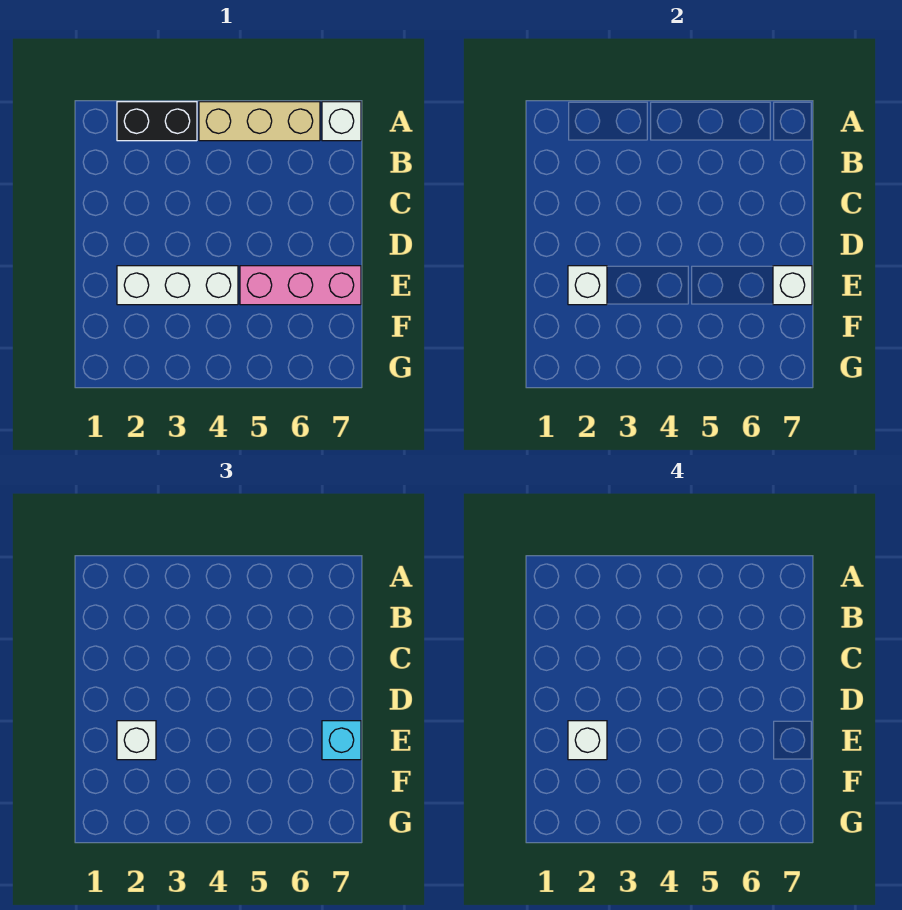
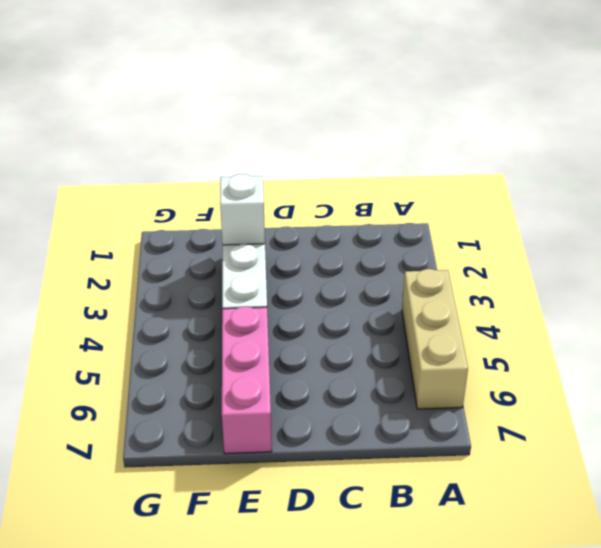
none -> black 1x2 brick [117,102,197,141]
none -> white 1x1 brick [322,102,361,141]

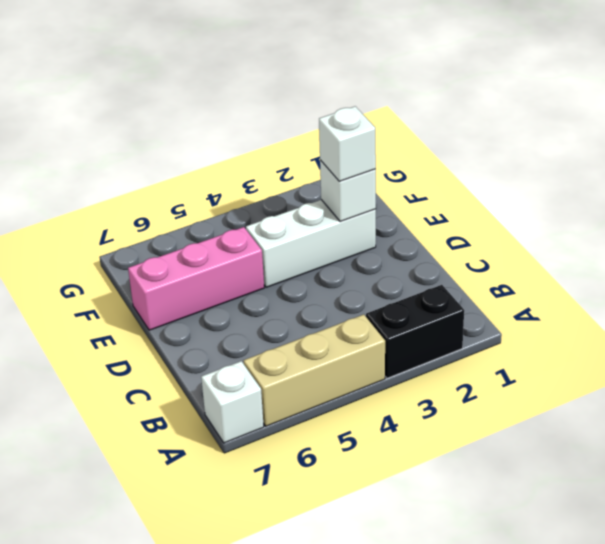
none -> white 1x1 brick [773,266,812,305]
none -> cyan 1x1 brick [322,721,361,760]

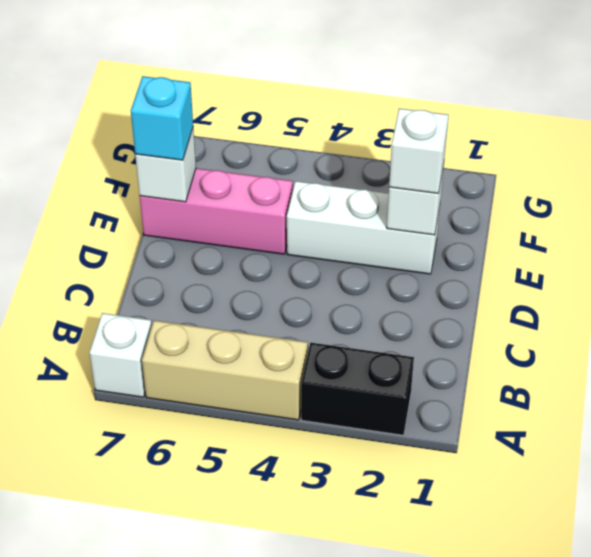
none -> white 1x1 brick [568,721,607,760]

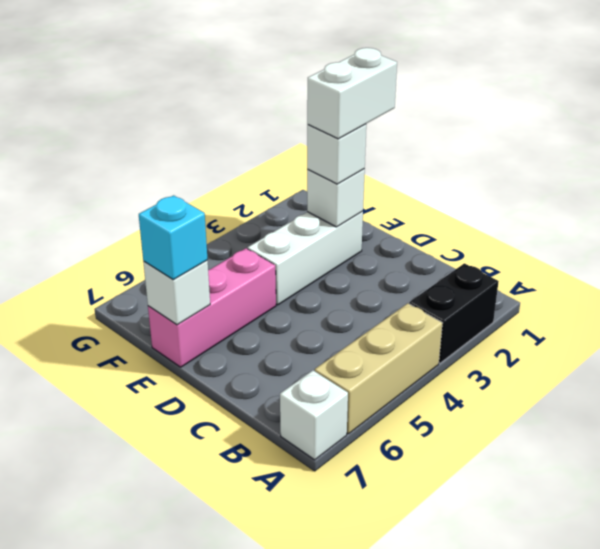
white 1x2 brick [307,48,397,139] -> white 1x1 brick [568,721,607,760]

